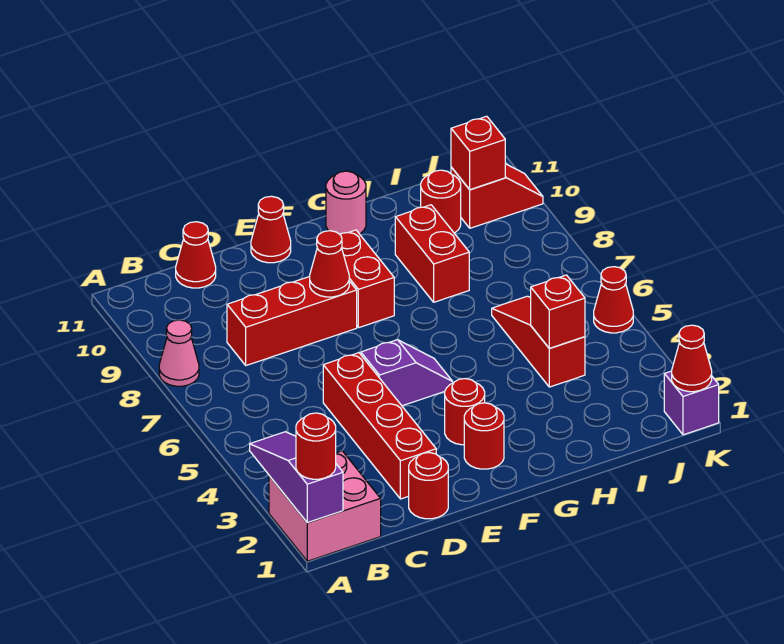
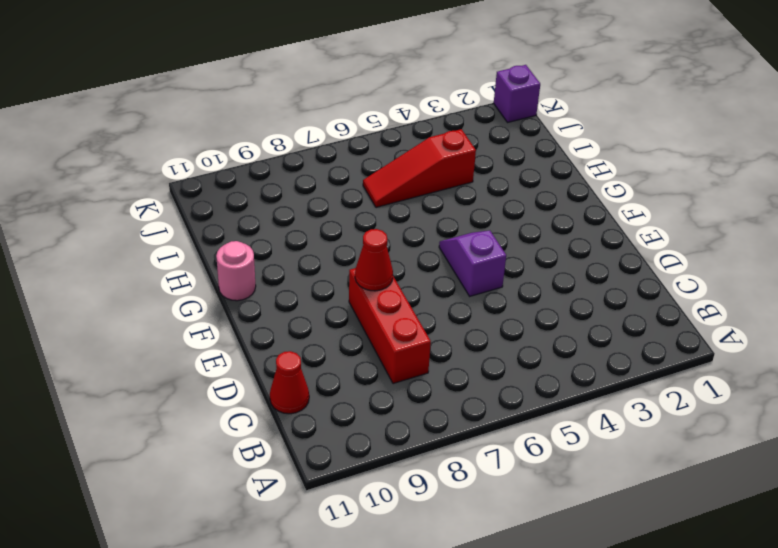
none -> pink 2x2 brick [269,451,381,561]
none -> pink 1x1 cone [159,320,199,386]
none -> red 1x1 round brick [409,453,448,519]

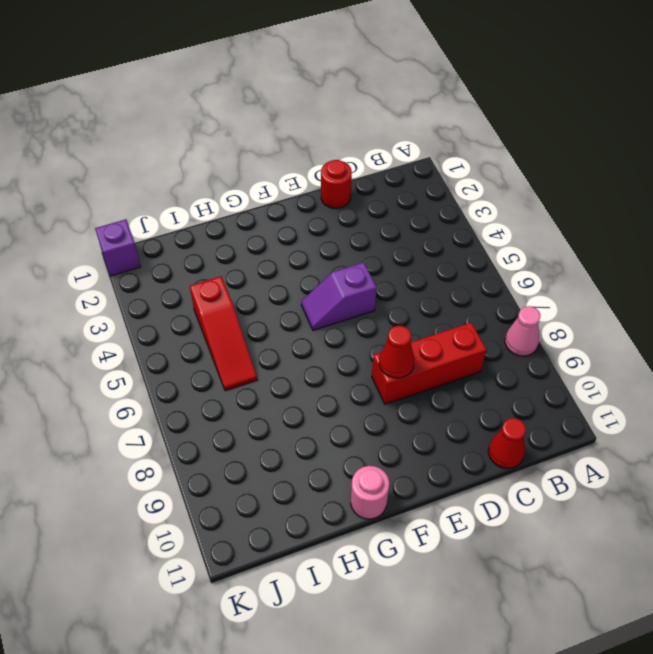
none -> pink 2x2 brick [269,451,381,561]
none -> red 1x4 brick [323,353,436,499]
none -> red 1x1 cone [251,196,291,263]

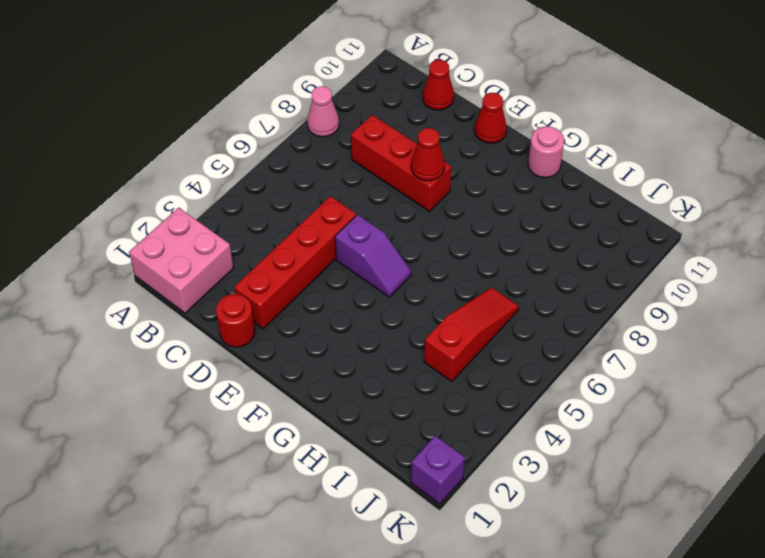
none -> red 1x1 round brick [464,403,504,469]
none -> red 1x1 round brick [445,379,485,445]
none -> red 1x2 brick [340,230,394,328]

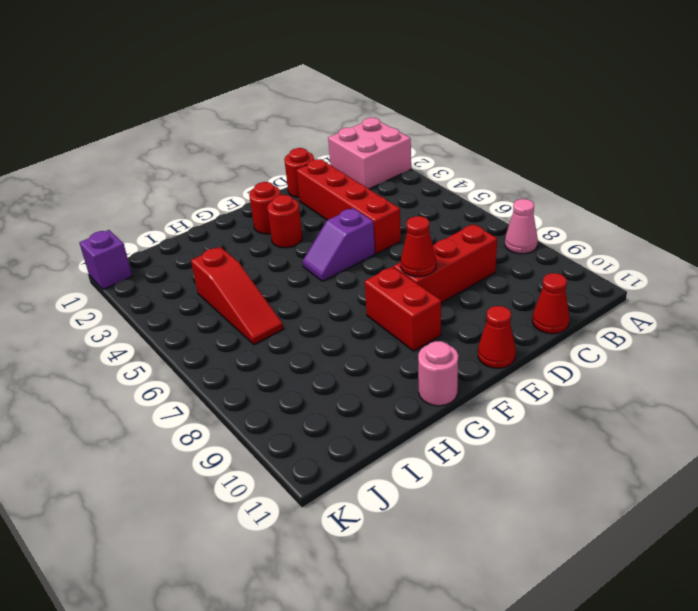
none -> red 1x2 brick [395,205,469,302]
none -> red 1x1 round brick [421,170,461,233]
none -> red 1x2 slope [451,164,543,228]

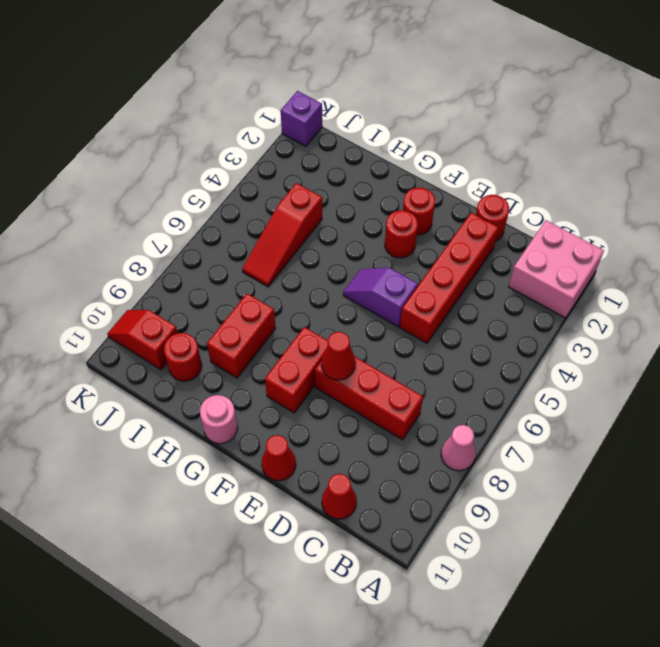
none -> red 1x1 cone [594,267,633,333]
none -> purple 1x3 slope [250,432,343,522]
none -> red 1x1 brick [531,275,585,348]

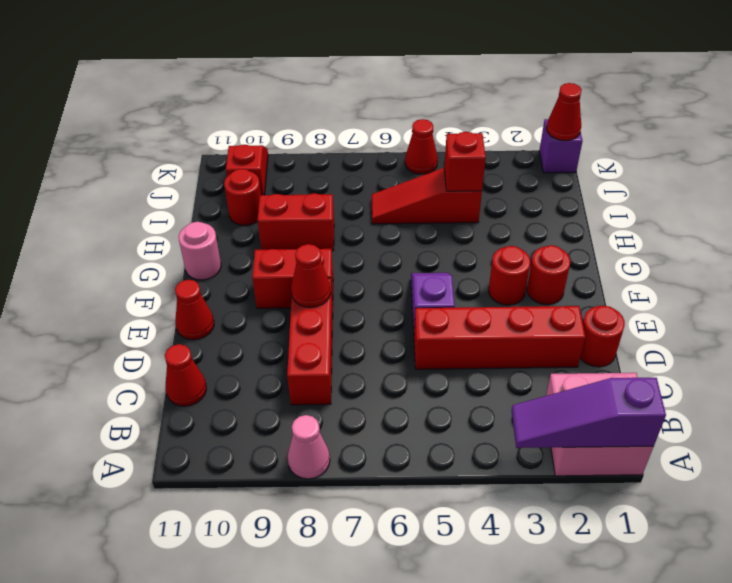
none -> red 1x1 brick [451,116,505,190]
none -> red 1x1 round brick [296,413,336,479]

